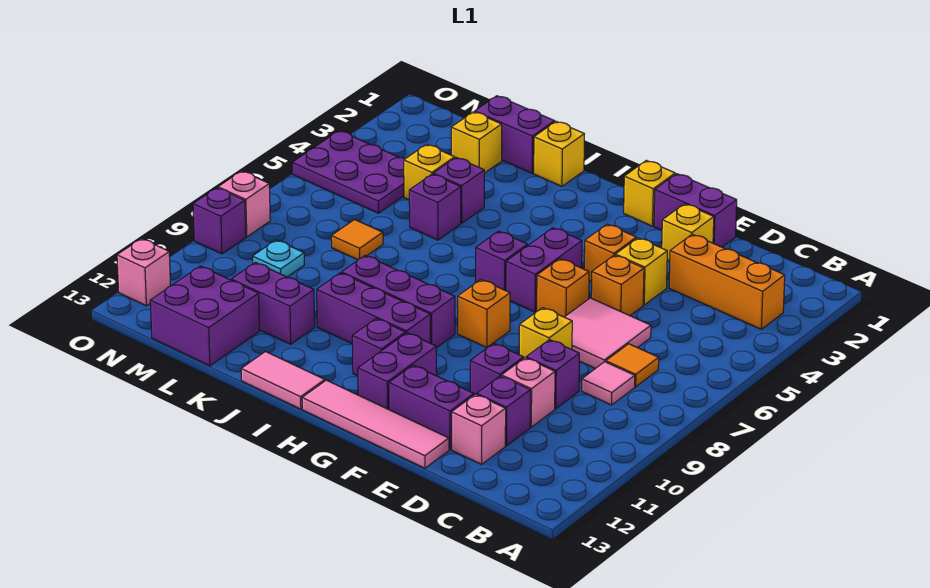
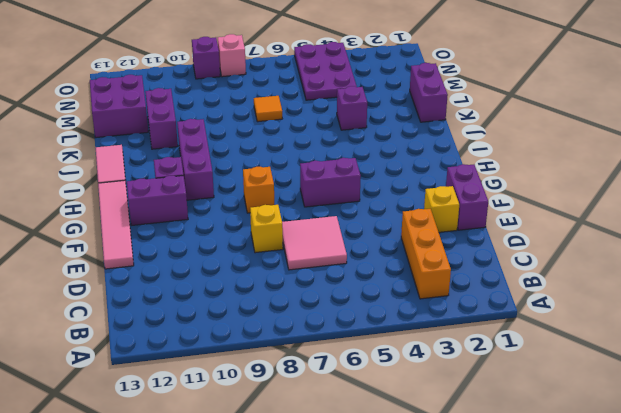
none -> orange 1x1 tile [606,344,659,387]
none -> pink 1x1 tile [582,362,635,405]
none -> purple 1x1 brick [526,340,579,409]
none -> pink 1x1 brick [502,358,555,427]

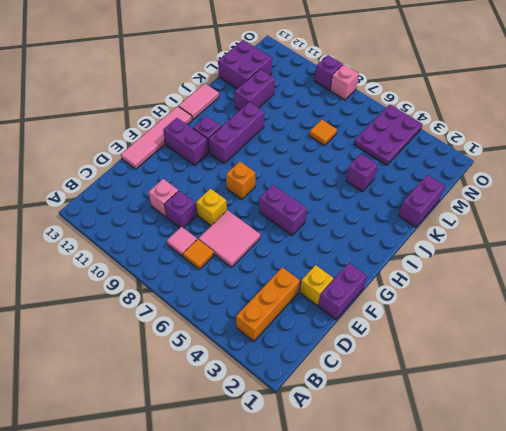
none -> purple 1x1 brick [477,376,530,446]
none -> pink 1x1 brick [452,394,506,464]
none -> yellow 1x1 brick [616,238,668,305]
none -> orange 1x1 brick [591,255,644,316]

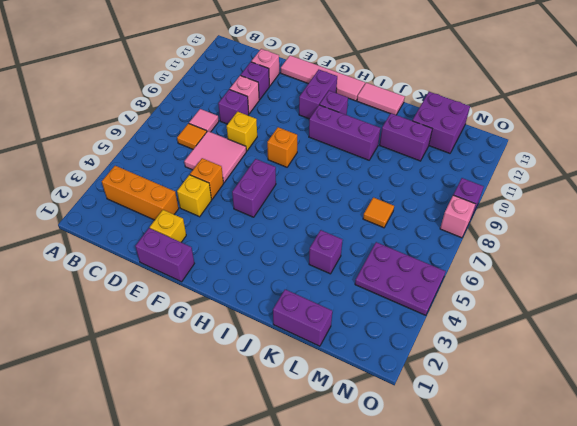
none -> purple 1x1 brick [470,343,524,395]
none -> purple 1x2 brick [389,365,474,449]
none -> orange 1x1 brick [584,224,636,282]
none -> orange 1x1 brick [537,259,589,317]

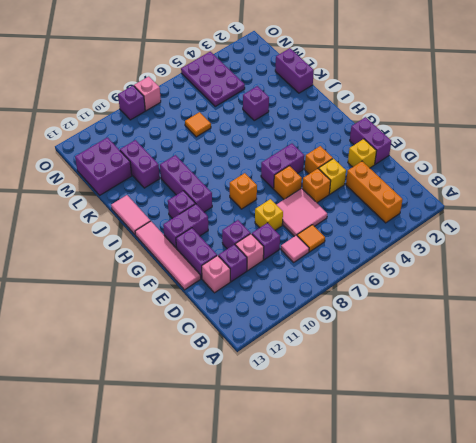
none -> yellow 1x1 brick [624,160,675,226]
none -> purple 1x1 brick [476,231,528,291]
none -> purple 1x3 brick [342,255,455,348]
none -> yellow 1x1 brick [534,121,584,186]

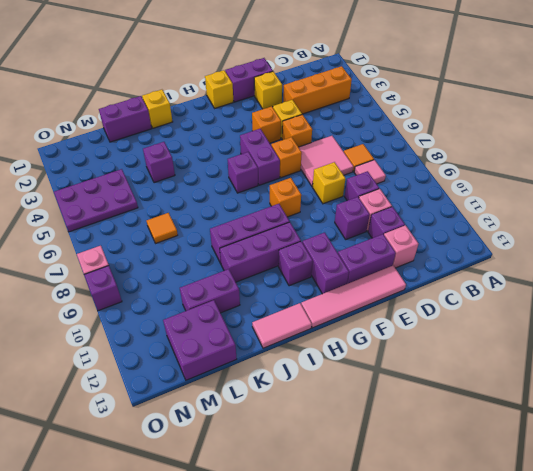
none -> purple 1x1 brick [409,174,461,240]
none -> yellow 1x1 brick [451,112,502,173]
none -> yellow 1x1 brick [404,144,455,199]
none -> cyan 1x1 plate [253,240,304,277]

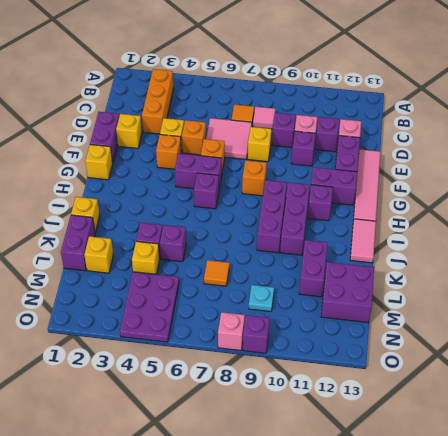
none -> pink 1x1 brick [117,239,170,306]

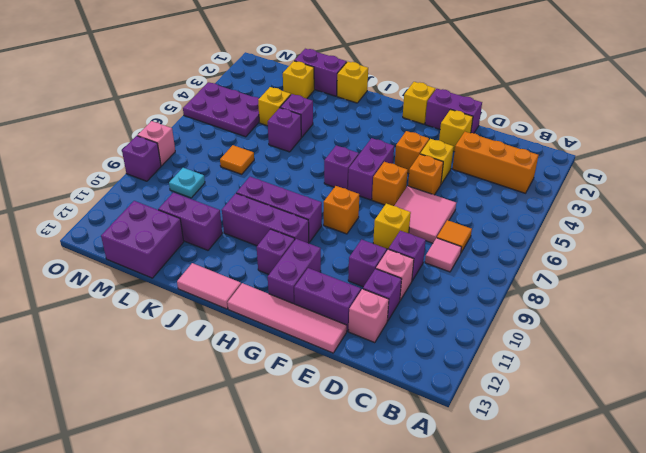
none -> pink 1x1 brick [117,239,170,306]

